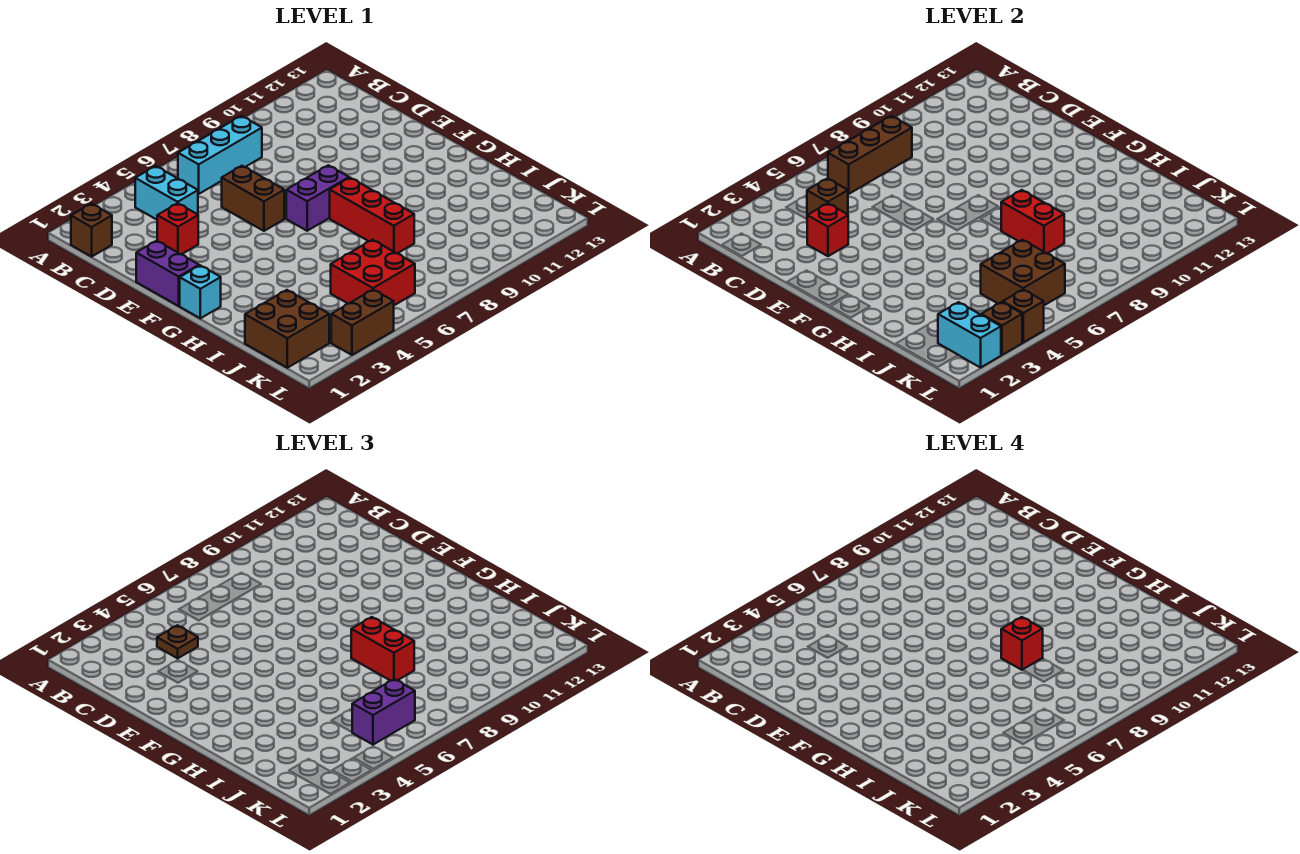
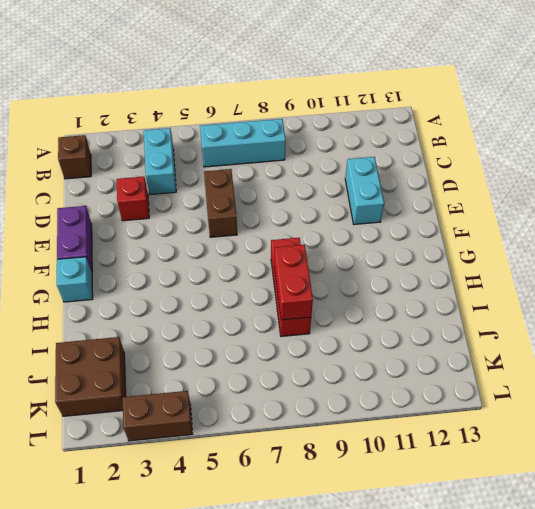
cyan 1x2 brick [345,157,384,224] -> cyan 1x2 brick moved to [938,302,1001,368]
none -> purple 1x2 brick [286,165,349,231]
none -> red 2x2 brick [331,240,415,305]
none -> brown 1x3 brick [828,116,912,194]

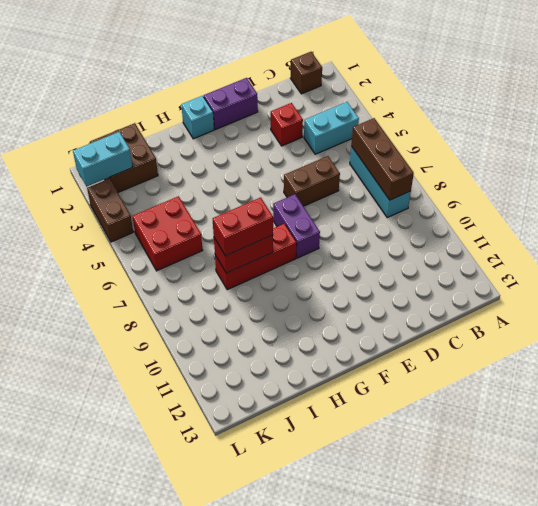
none -> brown 1x1 brick [807,178,848,215]
none -> red 1x1 brick [807,203,848,256]
none -> brown 2x2 brick [981,240,1065,305]

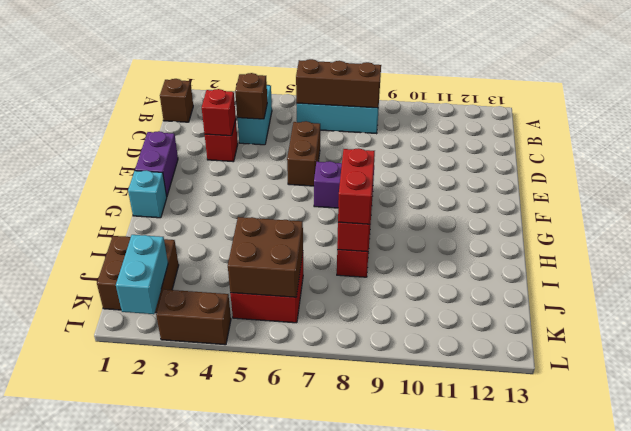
none -> brown 1x1 brick [981,302,1022,355]
none -> brown 1x1 brick [1003,290,1044,342]
none -> brown 1x1 plate [157,625,198,658]

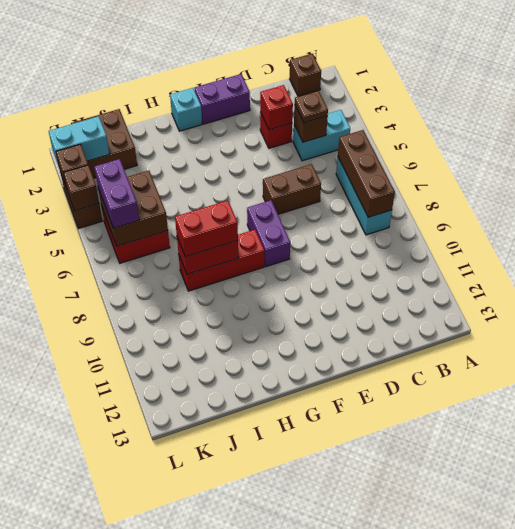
none -> red 1x1 brick [1001,617,1043,670]

